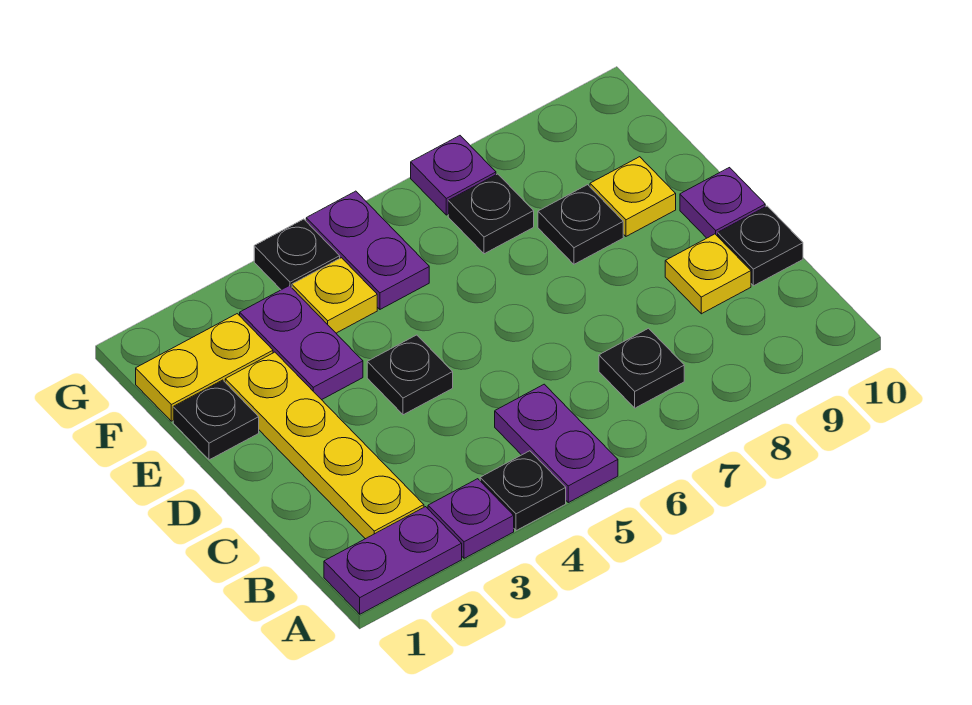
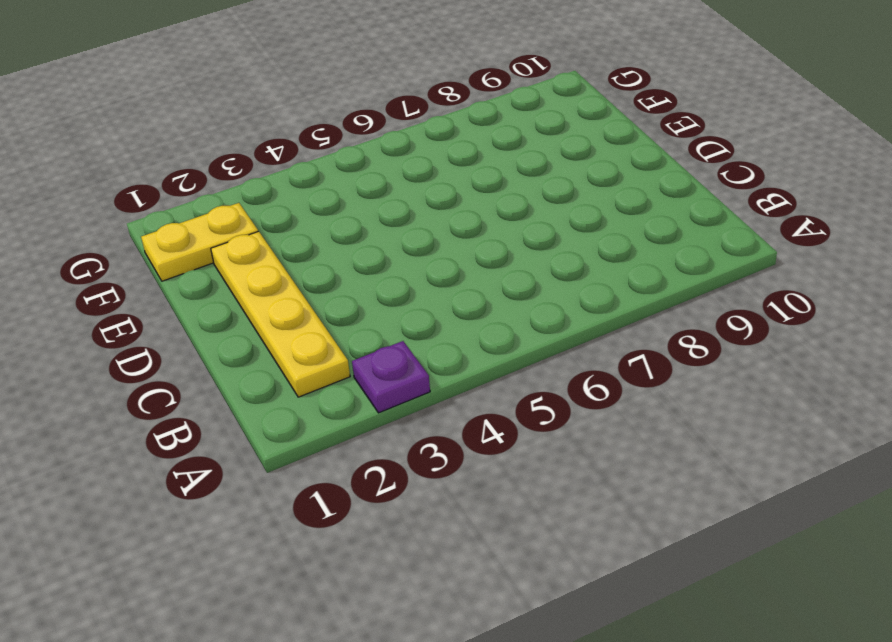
none -> purple 1x2 plate [324,507,462,614]
none -> black 1x1 plate [480,451,566,531]
none -> purple 1x2 plate [495,384,618,503]

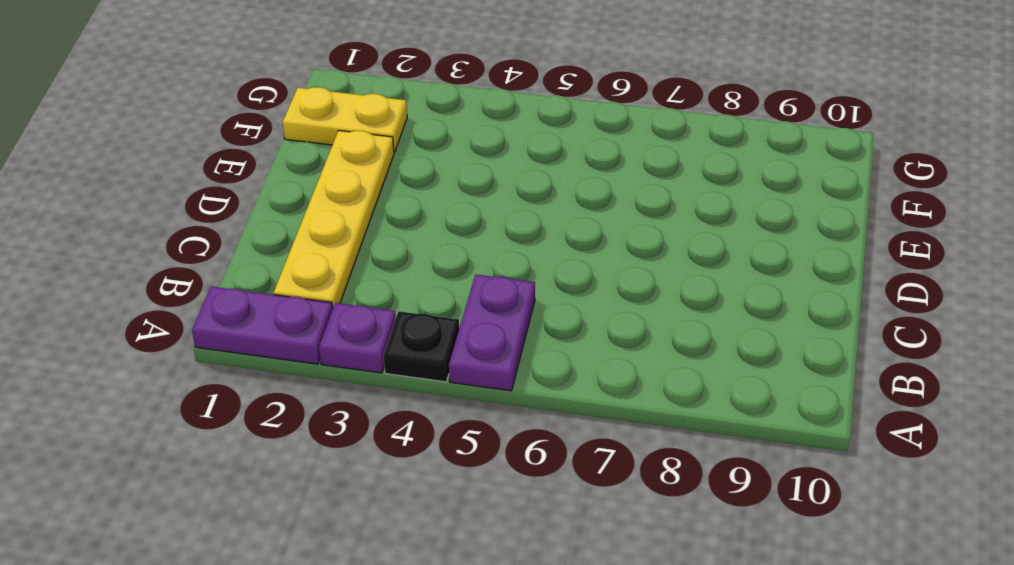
none -> black 1x1 plate [599,328,684,408]
none -> yellow 1x1 plate [665,234,751,314]
none -> black 1x1 plate [718,206,803,286]

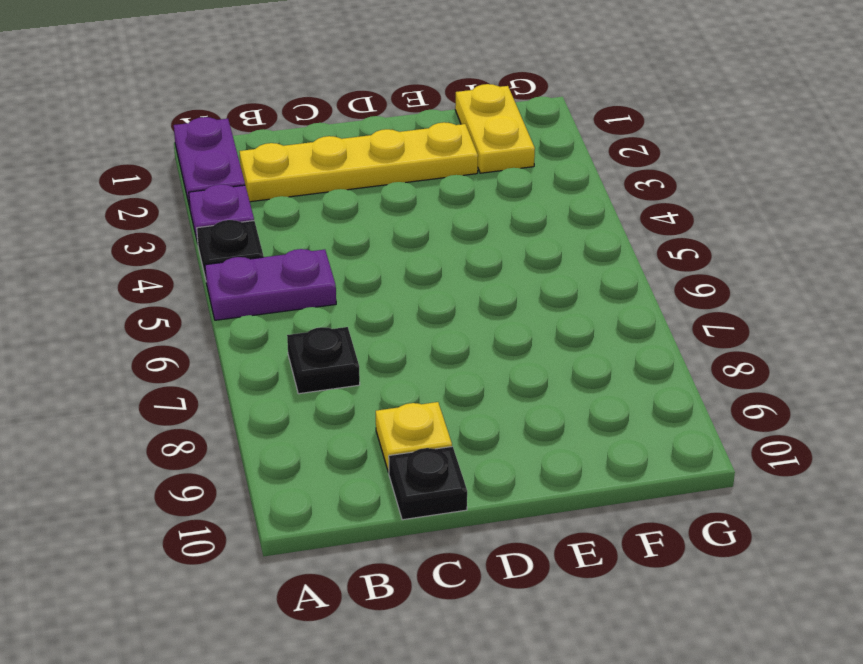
none -> black 1x1 plate [367,335,453,415]
none -> purple 1x1 plate [680,168,765,238]
none -> black 1x1 plate [173,380,259,460]

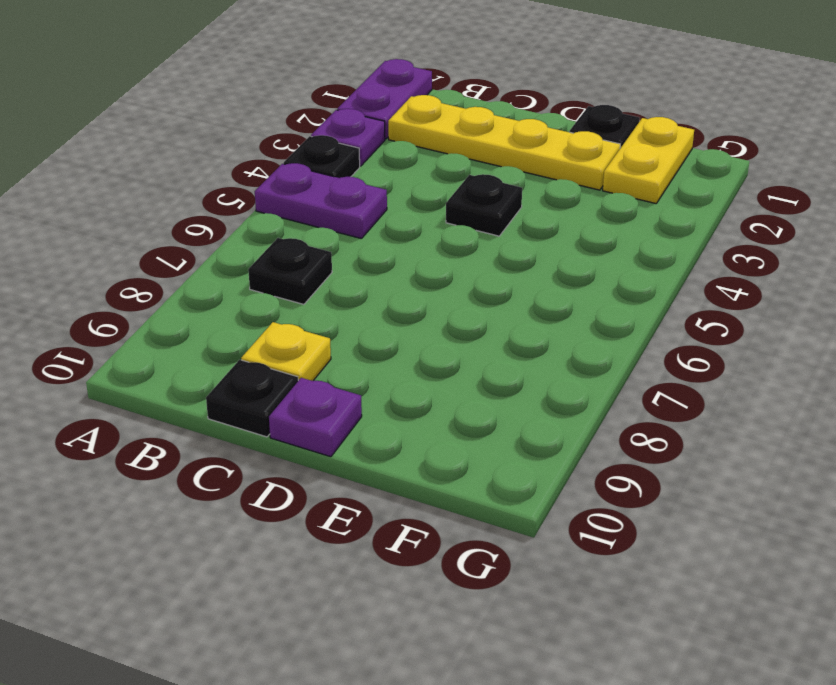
none -> purple 1x2 plate [240,286,363,400]
none -> black 1x1 plate [538,185,623,264]
none -> yellow 1x1 plate [590,157,676,236]

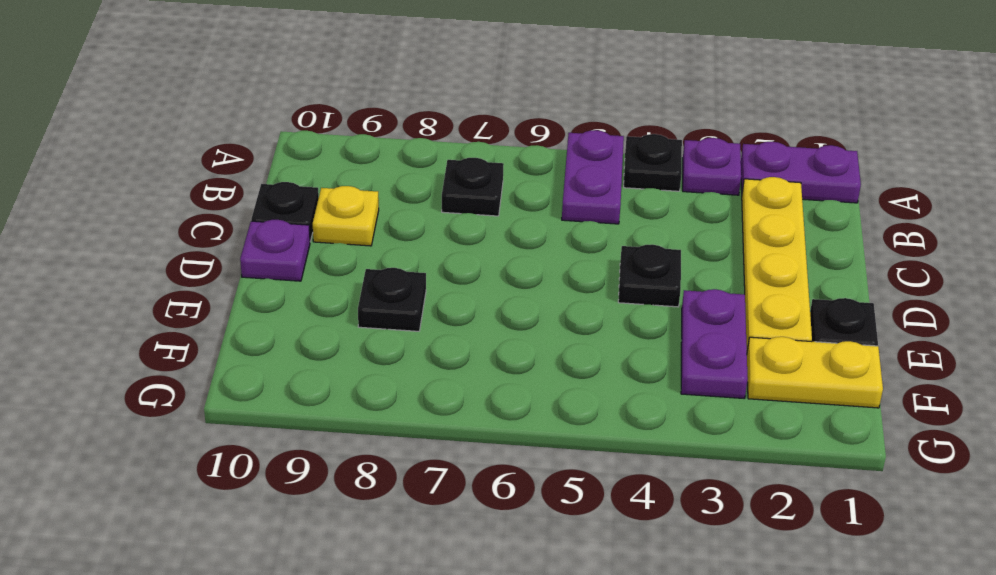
none -> yellow 1x1 plate [590,157,676,236]
none -> yellow 1x1 plate [292,258,377,333]
none -> purple 1x2 plate [306,191,429,309]

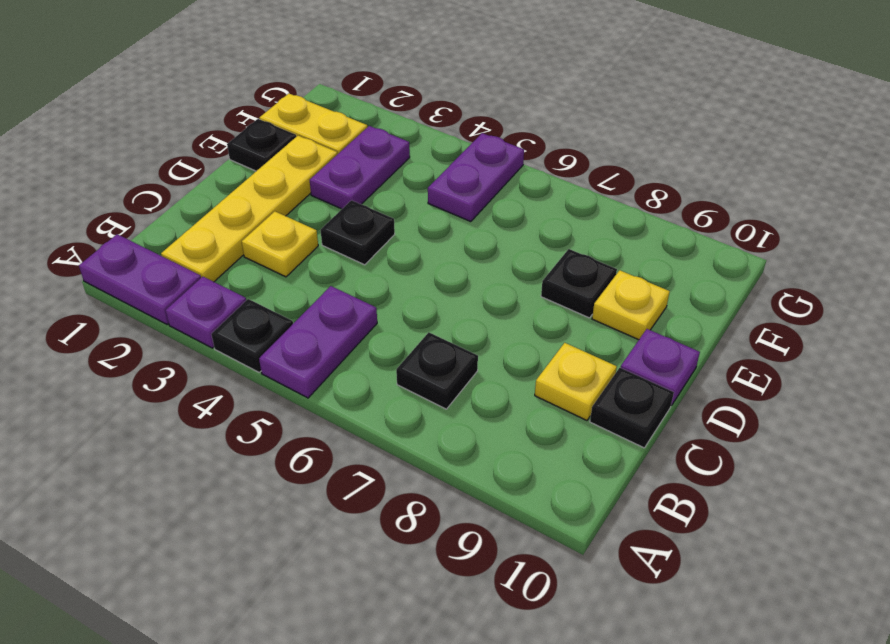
yellow 1x1 plate [242,211,318,277] -> yellow 1x1 plate moved to [292,258,377,333]
none -> black 1x1 plate [448,174,534,254]
none -> black 1x1 plate [254,219,340,290]
none -> purple 1x1 plate [411,136,496,215]

